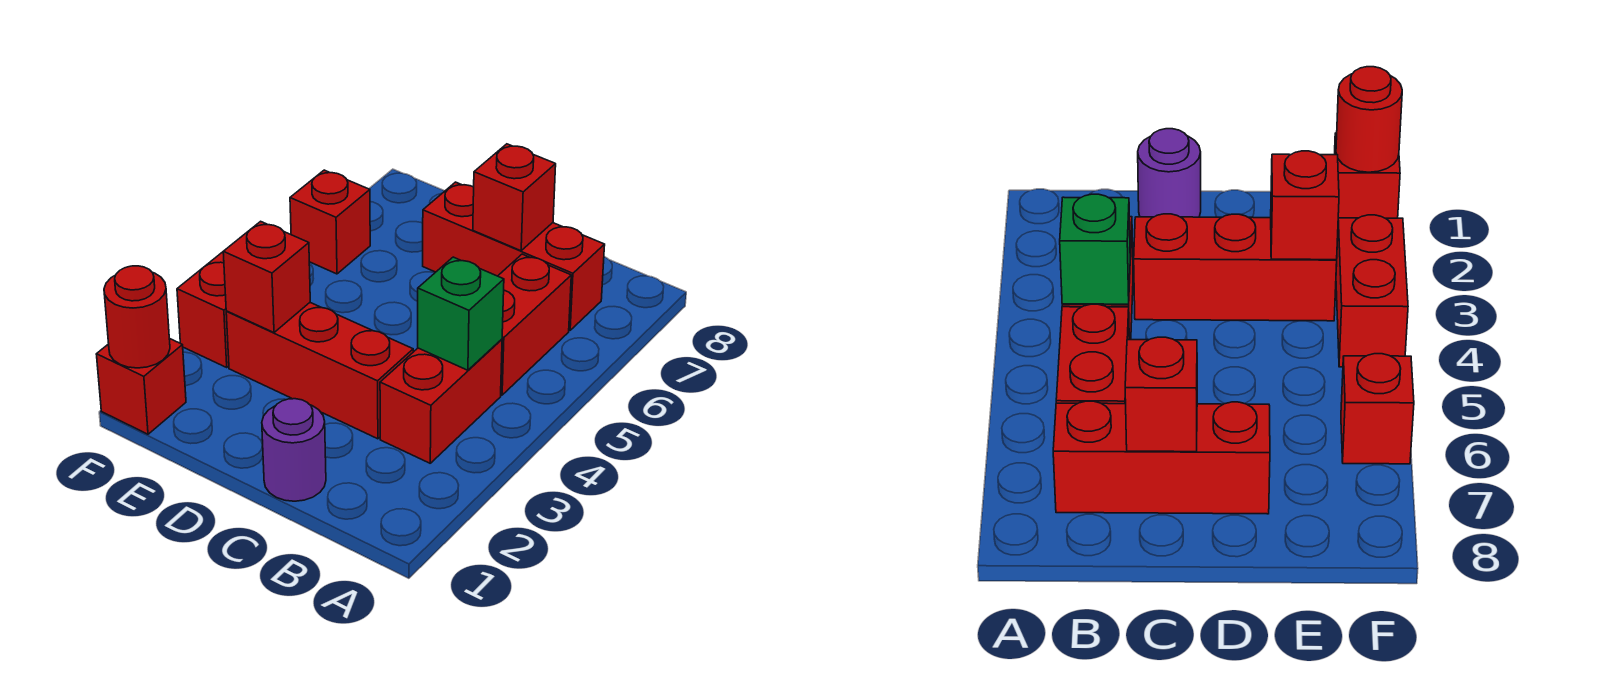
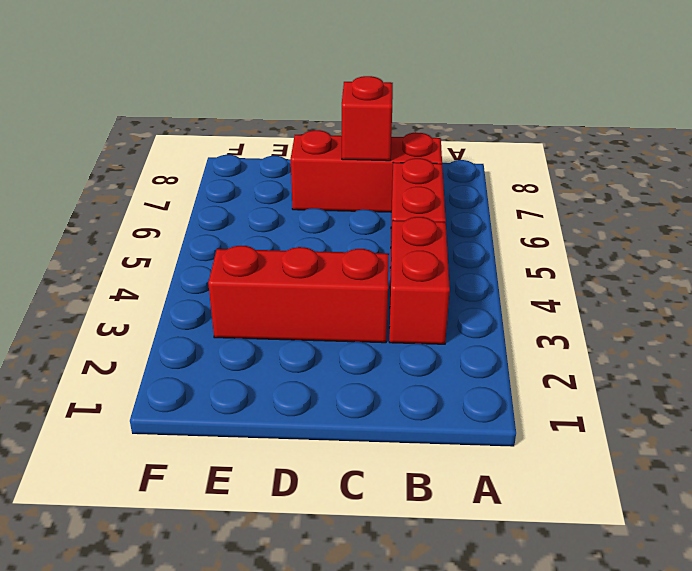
none -> purple 1x1 round brick [262,399,326,501]
none -> red 1x1 brick [96,338,186,434]
none -> red 1x2 brick [177,252,229,367]

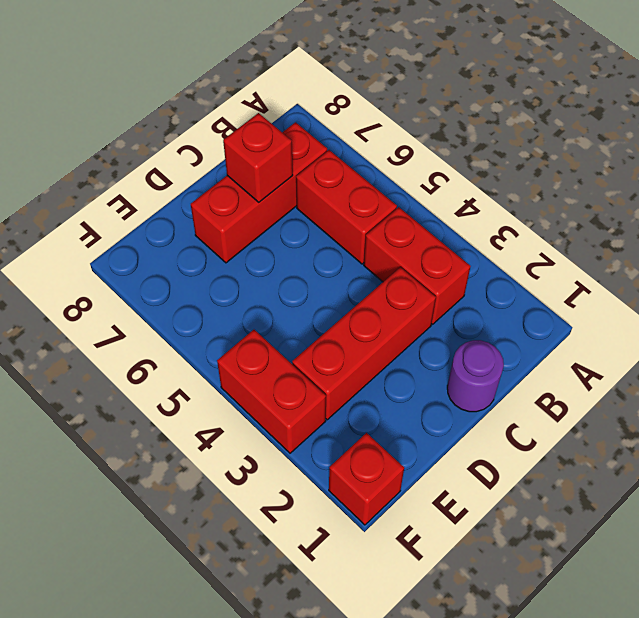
none -> red 1x1 brick [290,170,370,274]
none -> green 1x1 brick [418,257,504,370]
none -> red 1x1 brick [223,221,310,332]

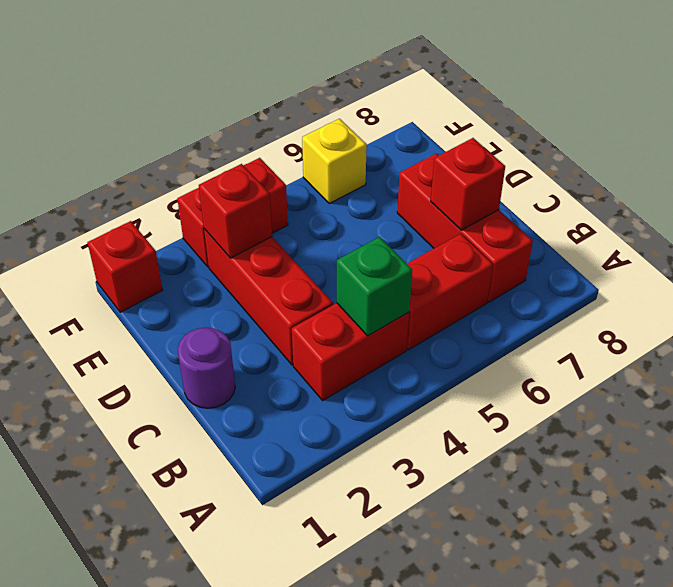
yellow 1x1 brick [302,119,367,203] -> red 1x1 brick [290,170,370,274]
none -> red 1x1 round brick [104,266,170,368]

